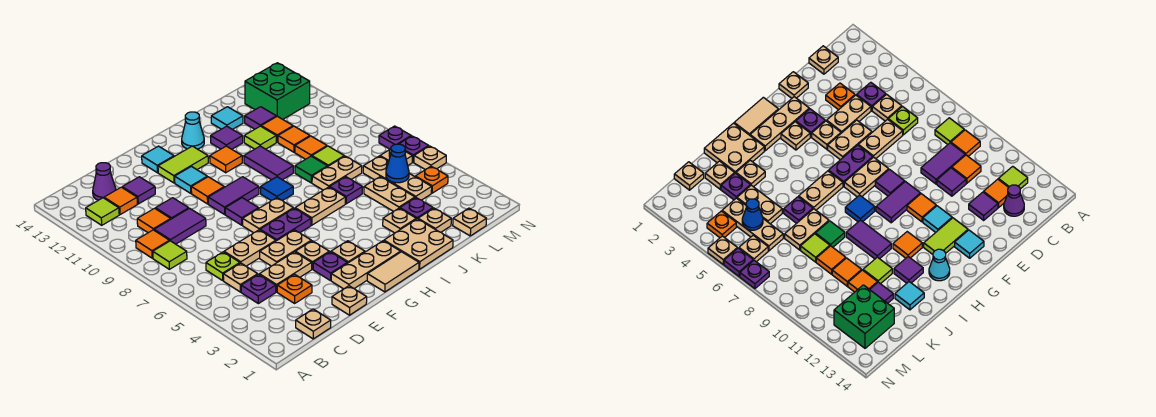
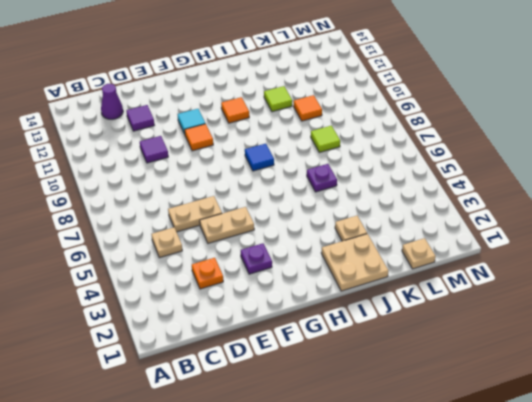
none -> lime 1x1 tile [153,241,187,269]
none -> orange 1x1 tile [136,230,170,258]
none -> lime 1x1 tile [86,198,119,225]
none -> tan 1x1 plate [296,309,331,339]

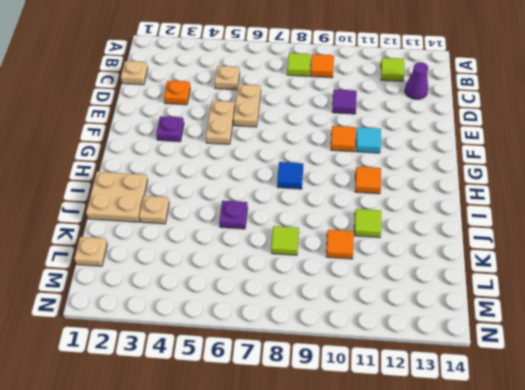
none -> purple 1x1 plate [241,274,276,304]
none -> lime 1x1 plate [206,252,240,280]
none -> purple 1x2 tile [154,208,206,244]
none -> orange 1x1 tile [137,208,171,233]

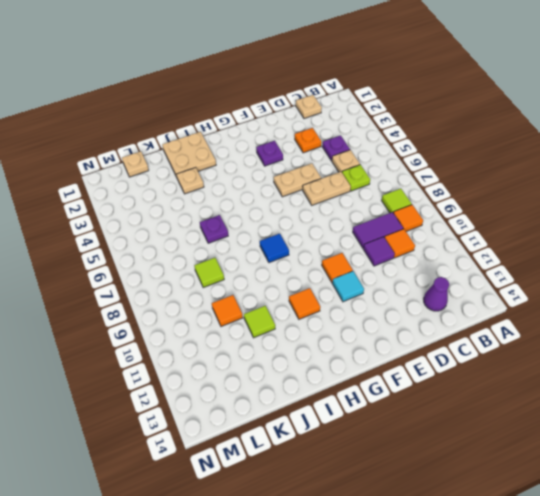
none -> lime 1x1 tile [86,198,119,225]
none -> orange 1x1 tile [104,187,137,215]
none -> tan 1x2 plate [259,252,312,292]
none -> purple 1x1 tile [122,177,155,204]

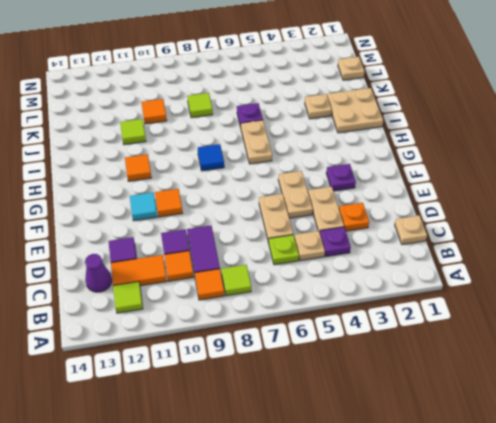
orange 1x2 tile [111,255,167,286] -> orange 1x1 tile [104,187,137,215]
none -> tan 1x1 plate [332,286,367,315]
none -> tan 1x3 plate [331,241,401,289]
none -> tan 1x1 plate [295,241,329,269]
none -> purple 1x2 plate [260,208,311,241]

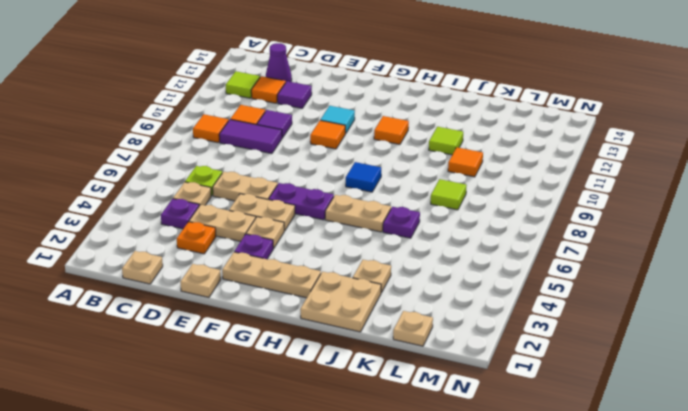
none -> lime 1x1 tile [153,241,187,269]
none -> tan 1x2 plate [243,198,293,233]
none -> purple 1x1 tile [225,198,259,225]
none -> purple 1x2 tile [208,177,259,214]

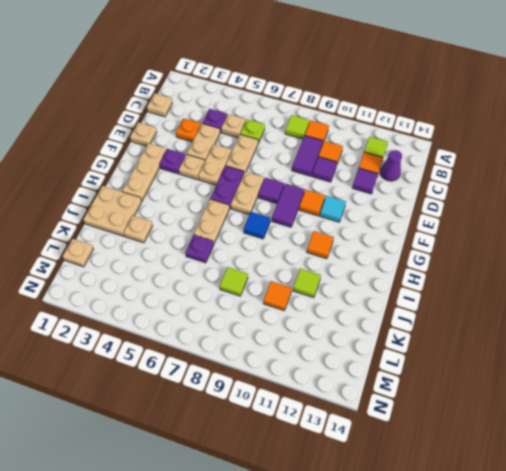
none -> lime 1x2 tile [158,146,208,183]
none -> cyan 1x1 tile [142,146,174,173]
none -> tan 1x2 tile [367,252,419,292]
none -> tan 1x1 plate [331,241,365,263]

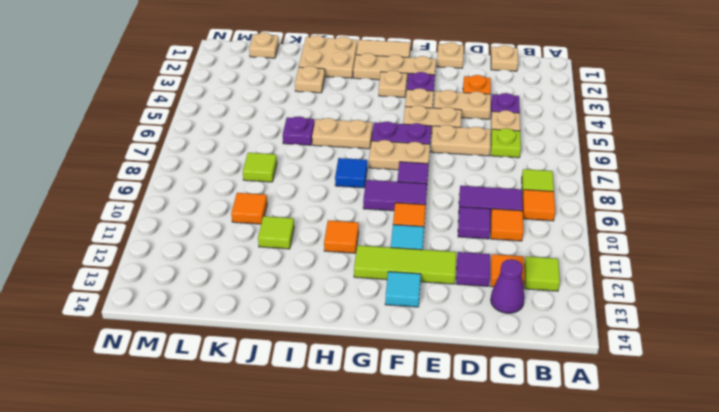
lime 1x3 tile [354,245,456,284] -> lime 1x2 tile [158,146,208,183]
none -> cyan 1x1 cone [182,112,204,149]
none -> purple 1x2 tile [244,146,293,180]
none -> purple 1x1 tile [211,126,243,149]
none -> tan 1x2 plate [312,156,362,190]

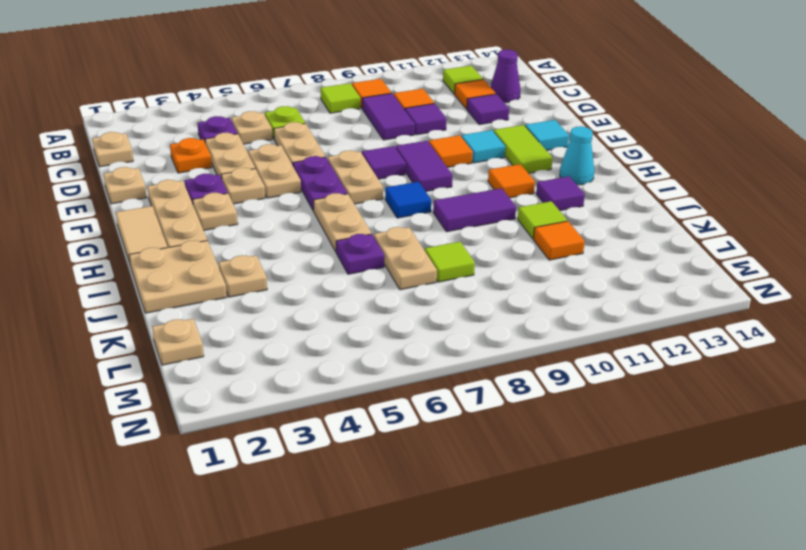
none -> green 1x1 tile [295,156,328,183]
none -> cyan 1x1 tile [211,107,243,129]
none -> tan 1x1 plate [418,208,451,232]
none -> purple 1x1 plate [400,198,433,219]

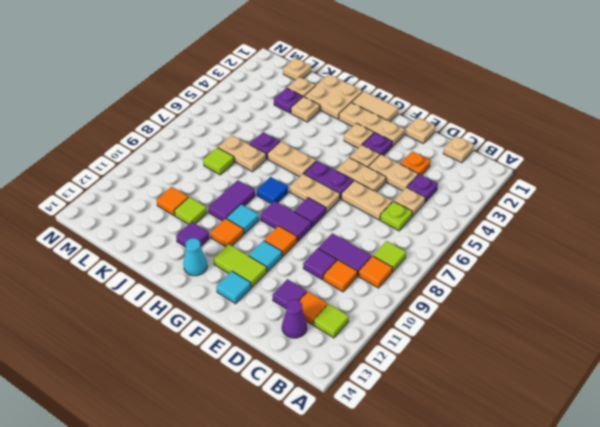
cyan 1x1 tile [226,204,259,234] -> cyan 1x1 tile moved to [211,107,243,129]
none -> green 1x1 tile [295,156,328,183]
none -> tan 1x2 plate [364,177,415,212]
none -> orange 1x1 tile [295,136,327,159]
none -> orange 1x1 tile [278,126,310,152]

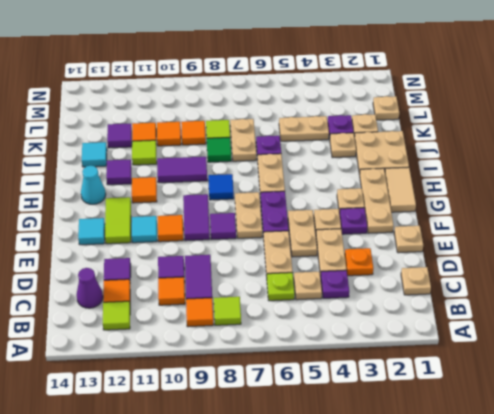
none -> tan 1x3 plate [363,156,432,200]
none -> green 2x2 brick [245,63,310,119]
none -> orange 1x1 plate [415,166,448,193]
none -> tan 1x1 plate [380,149,412,165]

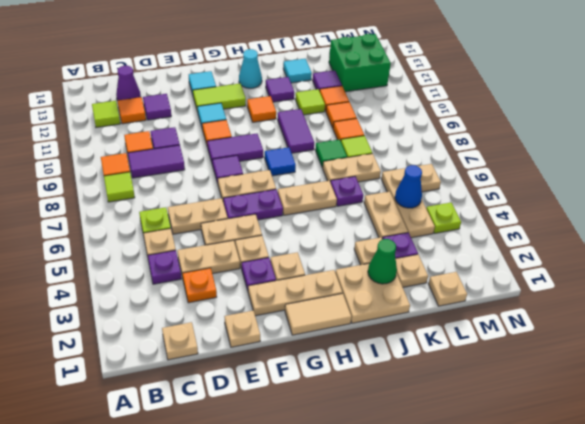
green 1x1 cone [368,239,397,284] -> none
lime 1x1 plate [426,203,461,233] -> orange 1x1 plate [415,166,448,193]
none -> tan 1x1 plate [414,146,446,170]
none -> purple 1x1 plate [400,136,429,162]
none -> purple 1x1 plate [379,126,411,149]

